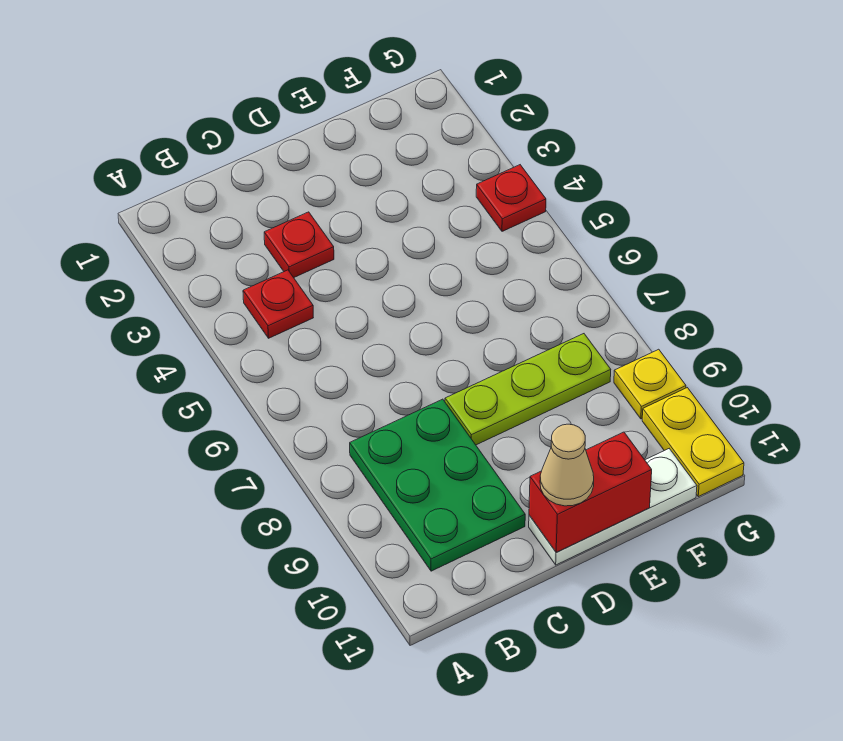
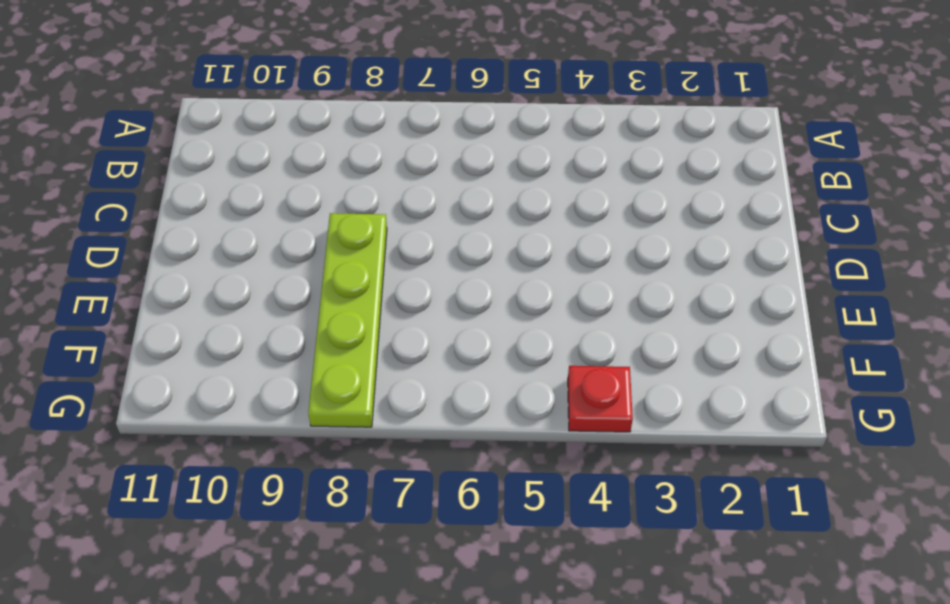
lime 1x4 plate [308,213,387,427] -> lime 1x3 plate [445,334,611,445]
none -> red 1x1 plate [243,270,313,338]
none -> green 2x3 plate [350,399,525,571]

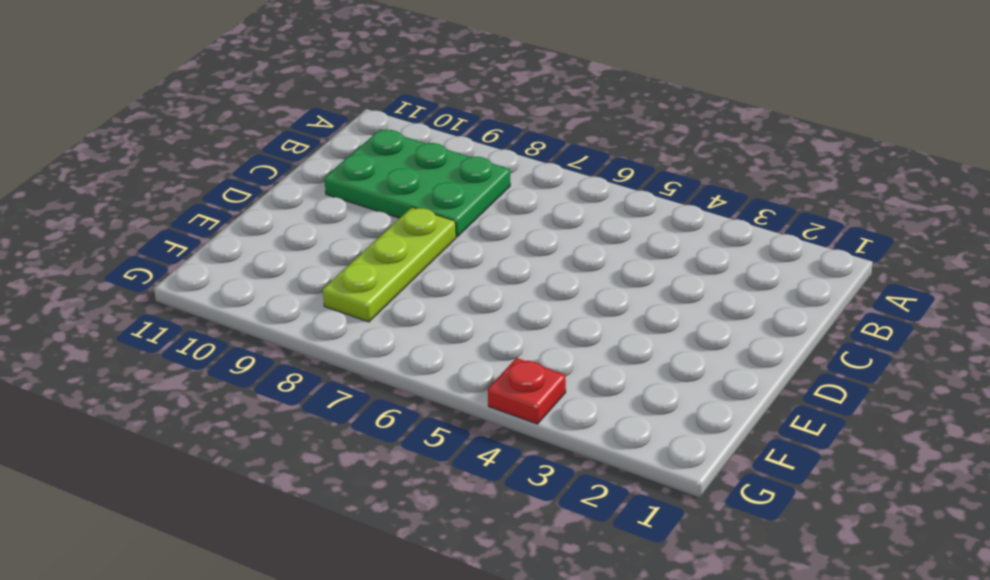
none -> red 1x1 plate [243,270,313,338]
none -> red 1x1 plate [264,212,334,278]

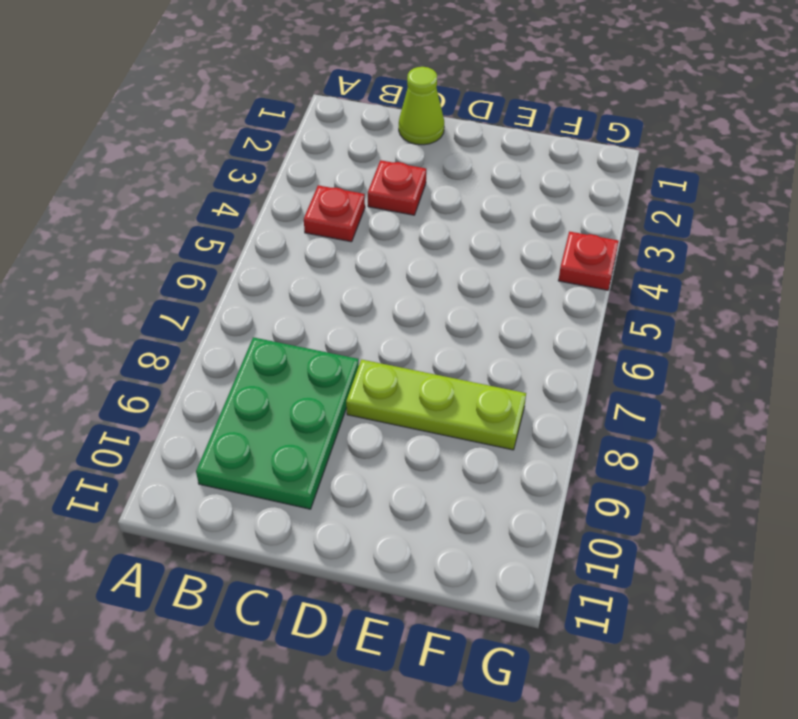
lime 1x1 cone [399,67,444,145] -> none
none -> white 1x3 plate [529,449,697,565]
none -> yellow 1x1 plate [614,349,686,419]

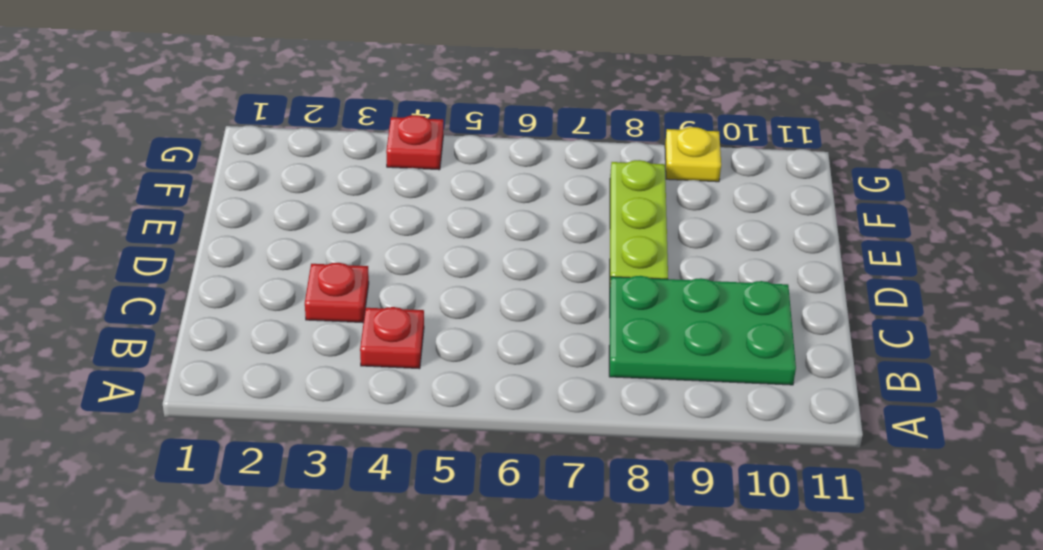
none -> white 1x3 plate [529,449,697,565]
none -> yellow 1x2 plate [642,388,744,497]

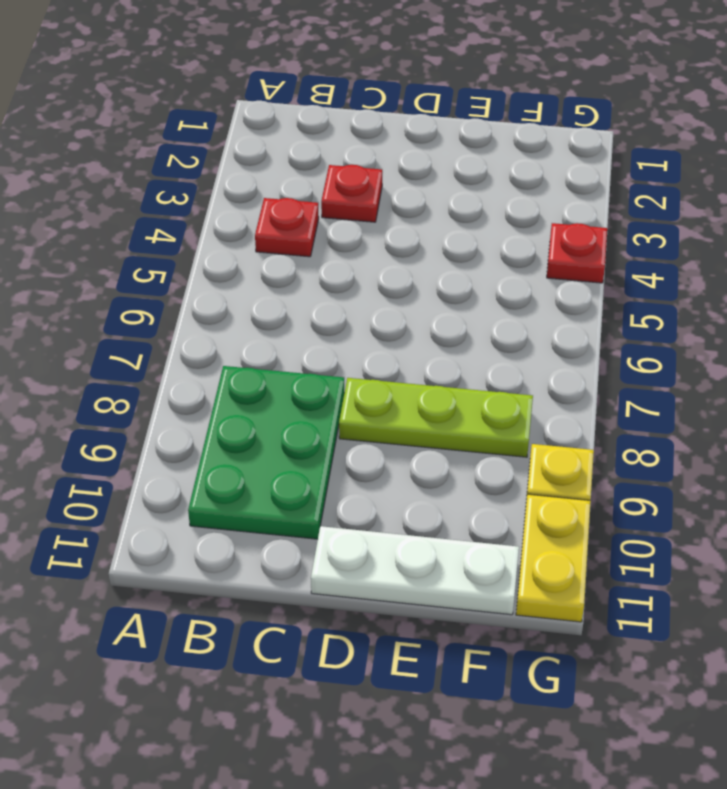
none -> red 1x2 brick [529,432,652,552]
none -> tan 1x1 cone [540,424,594,506]

